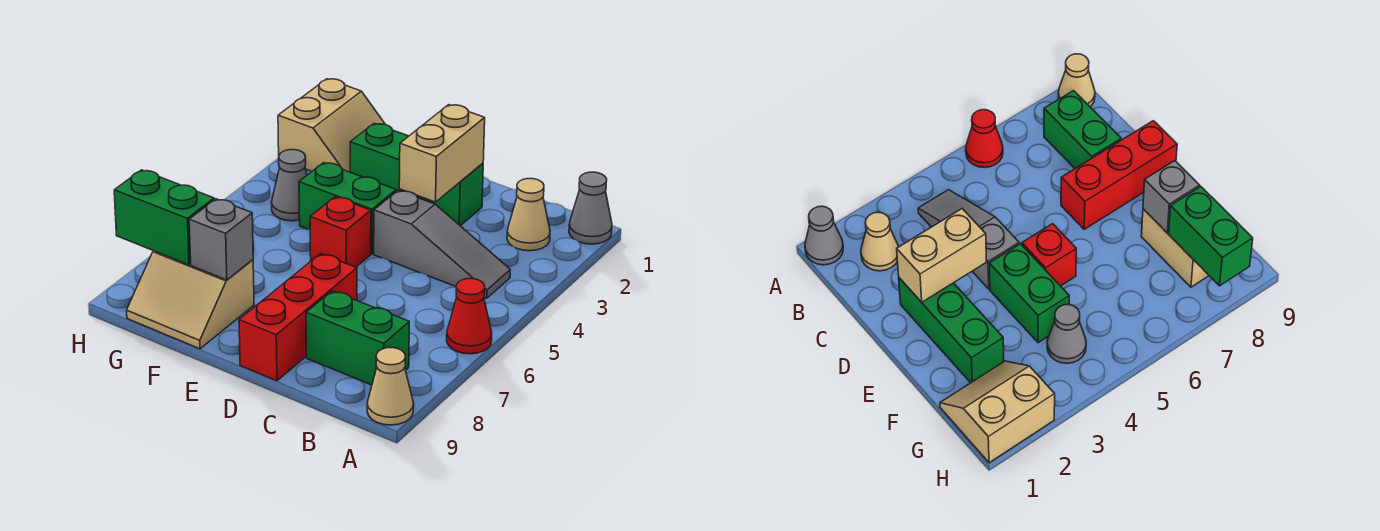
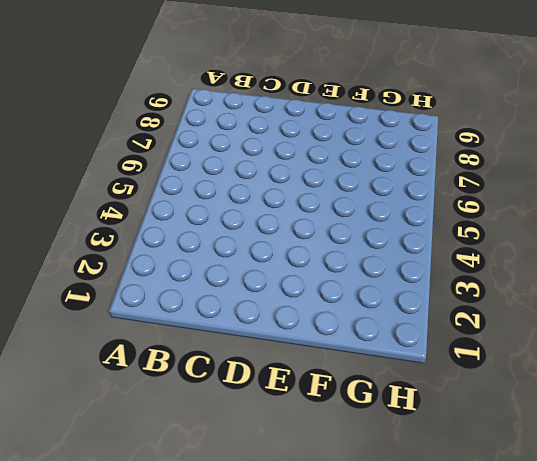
none -> grey 1x1 cone [569,172,612,244]
none -> red 1x1 cone [447,278,492,354]
none -> tan 1x1 cone [367,348,414,425]

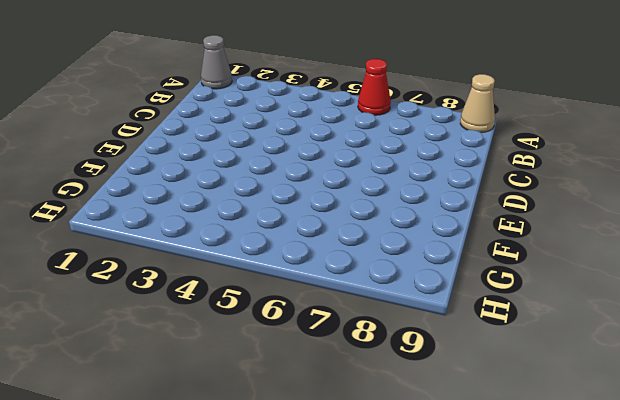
none -> tan 1x1 cone [507,178,550,251]
none -> grey 1x3 slope [374,190,510,298]
none -> green 1x2 brick [306,291,409,385]

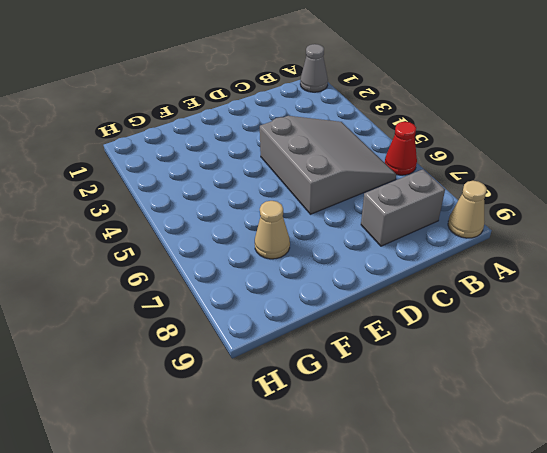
grey 3x3 slope [260,116,396,214] -> grey 1x3 slope [374,190,510,298]
grey 1x2 brick [361,169,445,246] -> green 1x2 brick [306,291,409,385]
tan 1x1 cone [255,201,290,259] -> tan 1x1 cone moved to [507,178,550,251]
none -> green 1x3 brick [350,124,483,226]
none -> red 1x3 brick [239,254,357,381]
none -> green 1x2 brick [299,163,396,254]

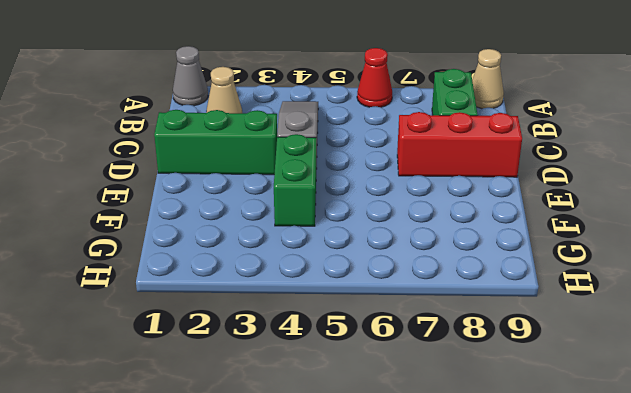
green 1x3 brick [154,110,277,175] -> green 1x3 brick turned to [350,124,483,226]
none -> red 1x1 brick [310,197,371,267]
none -> tan 2x2 slope [127,251,254,349]
none -> tan 2x2 slope [278,79,386,172]

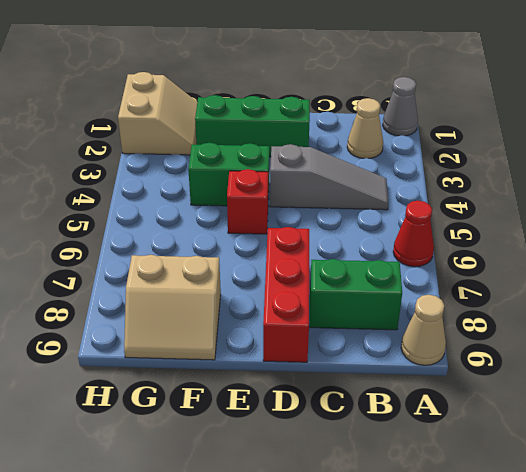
none -> grey 1x1 cone [271,150,307,221]
none -> tan 1x2 brick [399,105,485,202]
none -> grey 1x1 brick [189,199,253,280]

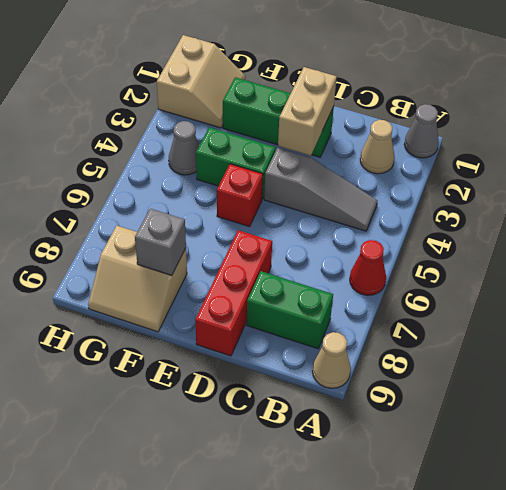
none -> green 1x2 brick [114,170,214,265]

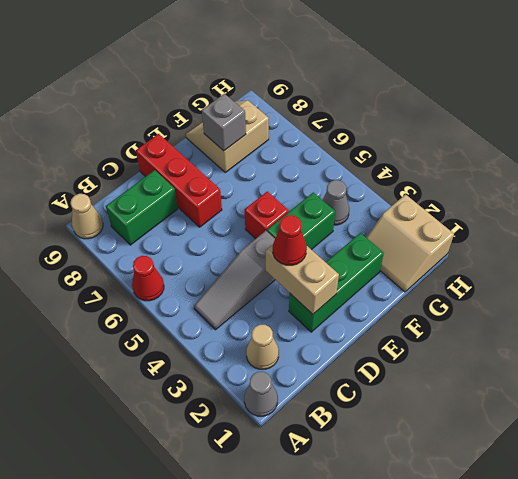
red 1x1 cone [273,215,307,265] -> none
none -> green 1x2 brick [114,170,214,265]

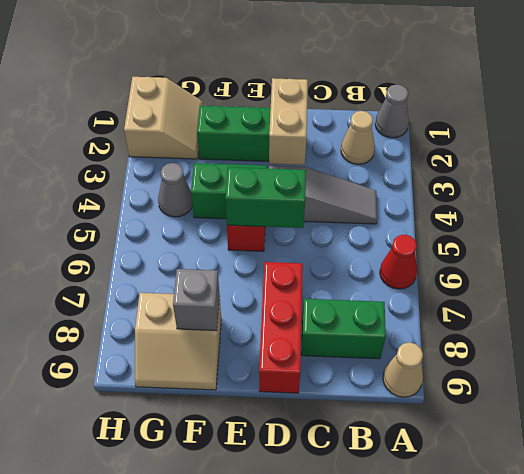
green 1x2 brick [225,167,306,228] -> green 1x2 brick moved to [114,170,214,265]

